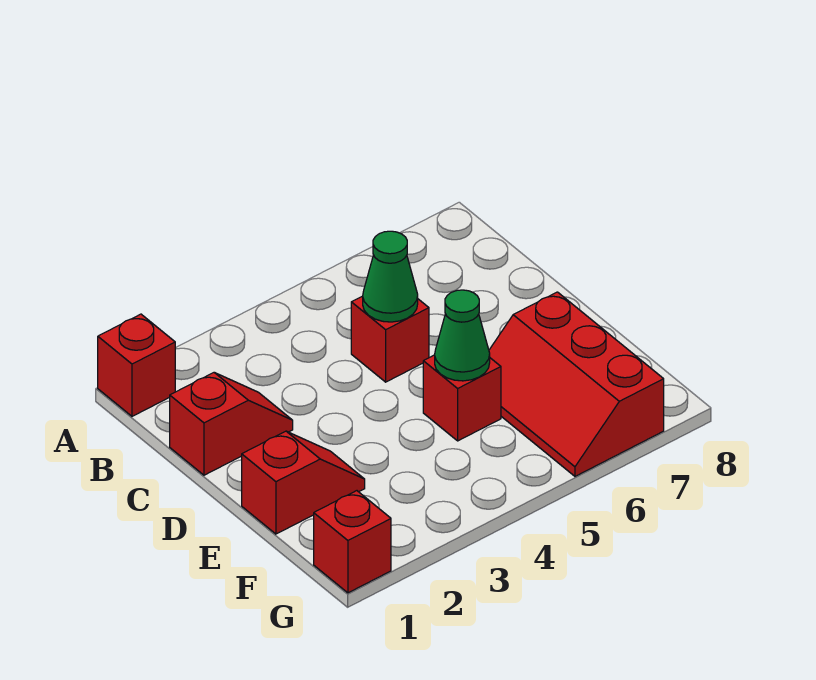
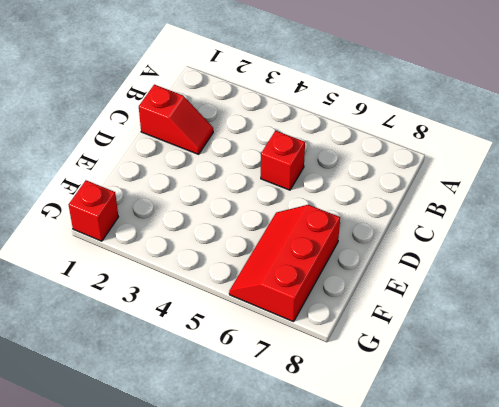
none -> red 1x1 brick [98,314,175,416]
none -> red 1x2 slope [242,431,365,534]

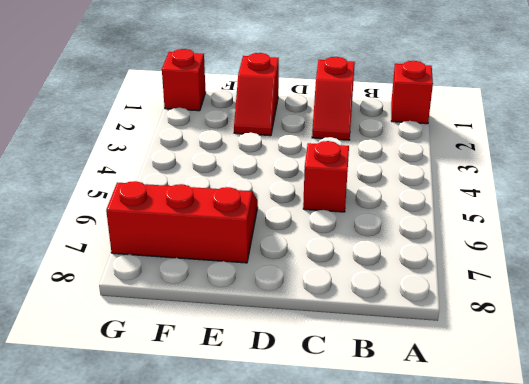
none -> red 1x1 brick [423,355,501,441]
none -> green 1x1 cone [363,231,418,322]

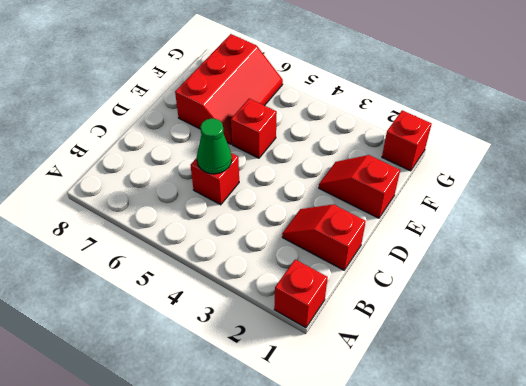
none -> green 1x1 cone [435,290,490,381]

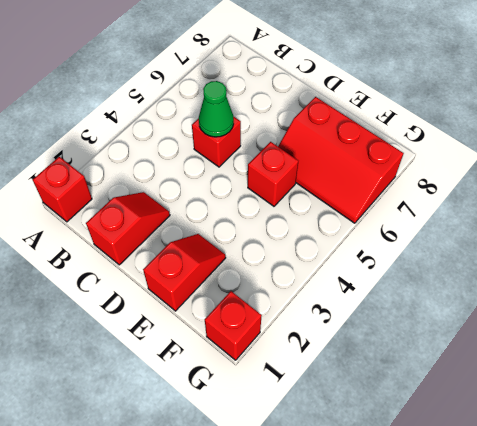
none -> green 1x1 cone [435,290,490,381]

